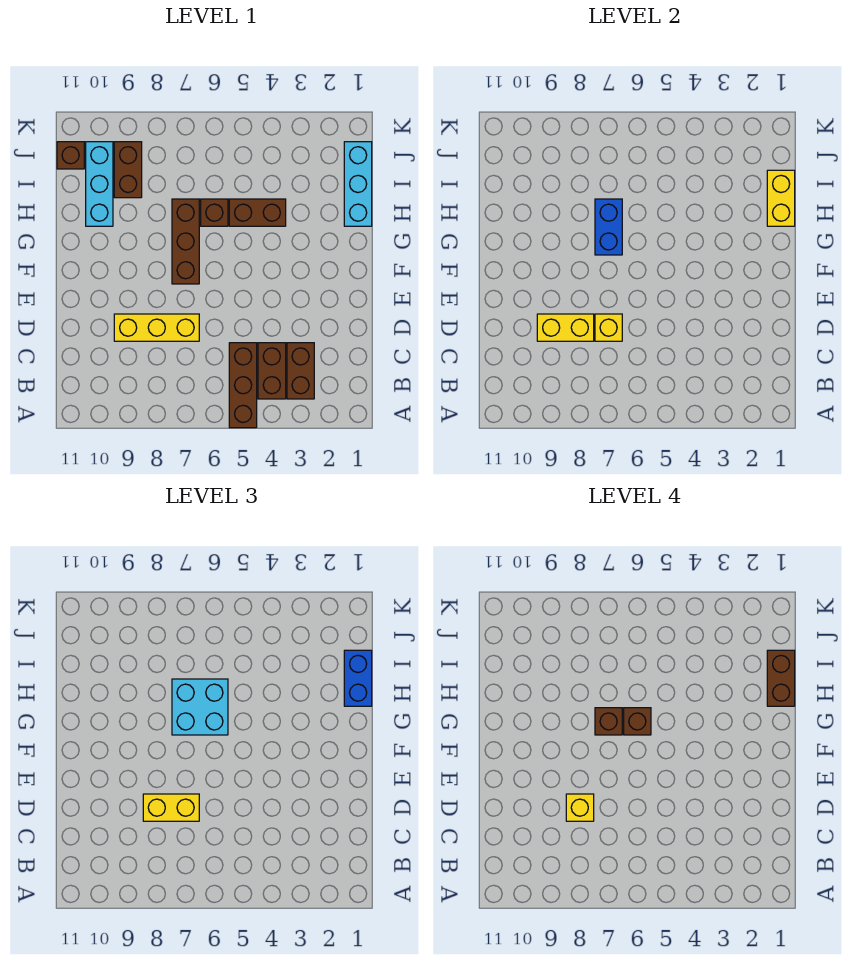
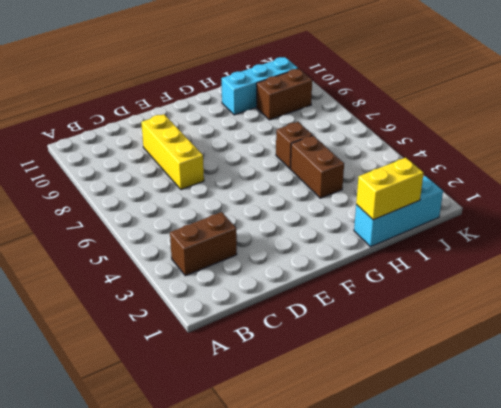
none -> brown 1x3 brick [229,343,257,428]
none -> brown 1x2 brick [258,343,286,399]
none -> brown 1x3 brick [172,199,199,284]

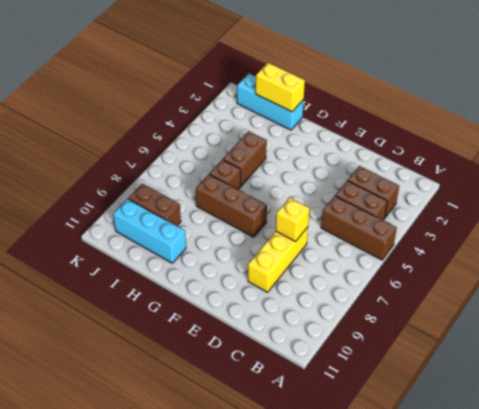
none -> brown 1x1 brick [57,142,84,169]
none -> yellow 1x2 brick [537,314,594,341]
none -> blue 1x2 brick [595,199,622,255]

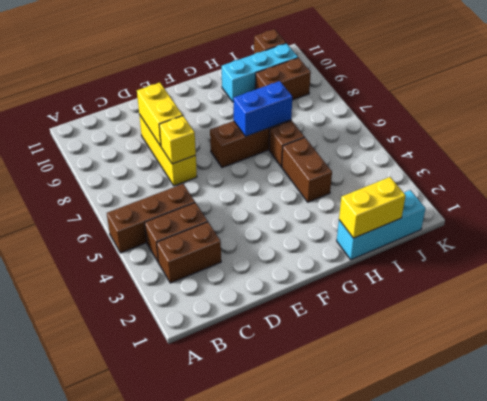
none -> yellow 1x2 brick [143,794,199,821]
none -> cyan 2x2 brick [172,679,228,735]
none -> blue 1x2 brick [344,650,372,706]

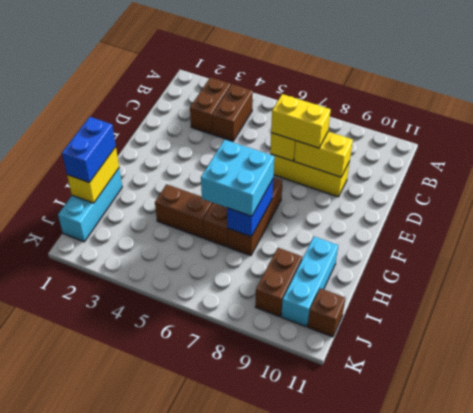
none -> brown 1x3 brick [229,343,257,428]
none -> yellow 1x1 brick [566,794,594,821]
none -> brown 1x1 brick [624,708,651,735]

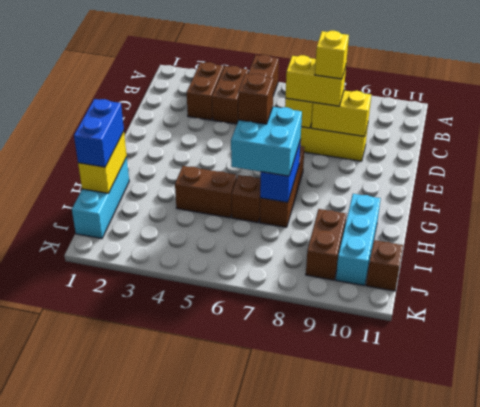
none -> brown 1x1 brick [595,708,622,735]
none -> brown 1x2 brick [767,650,795,706]

